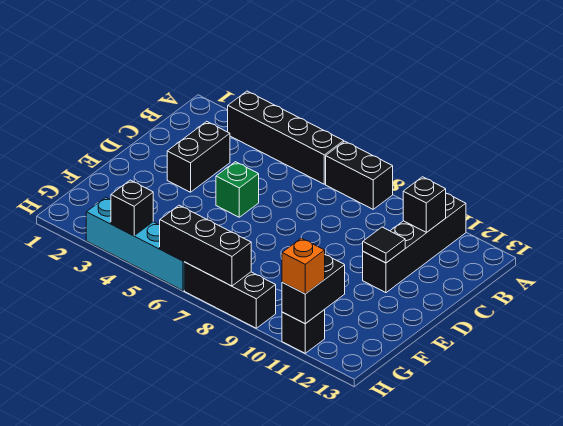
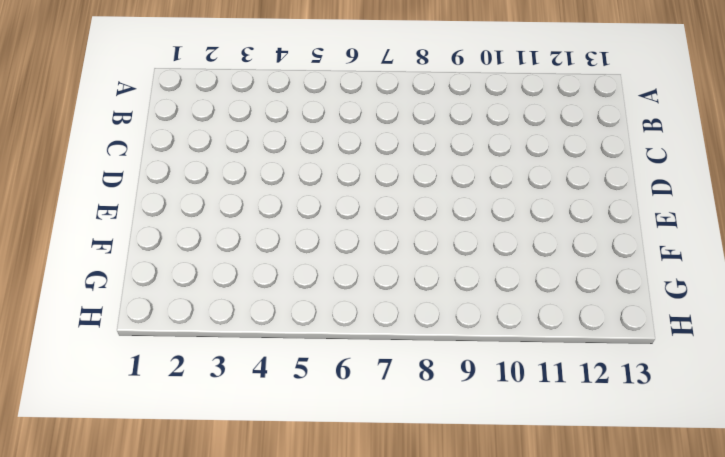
none -> black 1x4 brick [228,91,344,184]
none -> black 1x2 brick [326,141,393,209]
none -> black 1x4 brick [363,194,466,293]

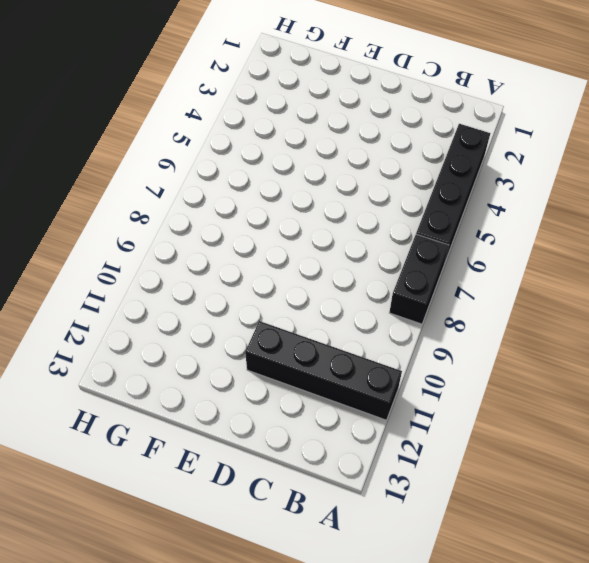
none -> black 1x2 brick [167,121,230,192]
none -> green 1x1 brick [216,162,259,217]
none -> cyan 1x4 brick [86,197,184,291]

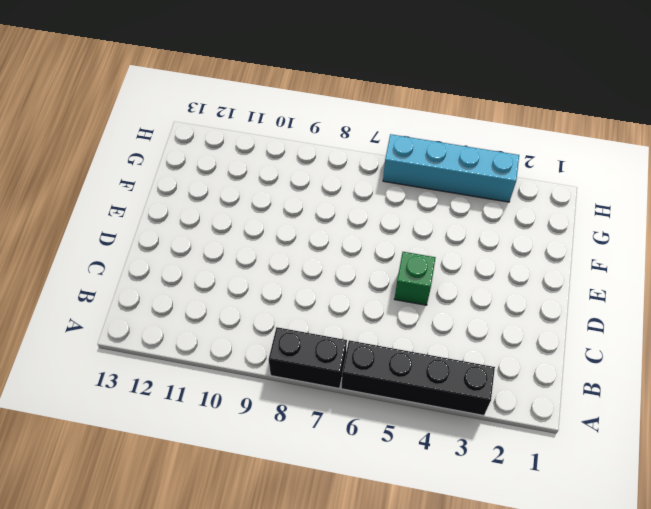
none -> black 1x4 brick [363,194,466,293]
none -> black 1x2 brick [167,121,230,192]
none -> black 1x3 brick [184,262,276,328]

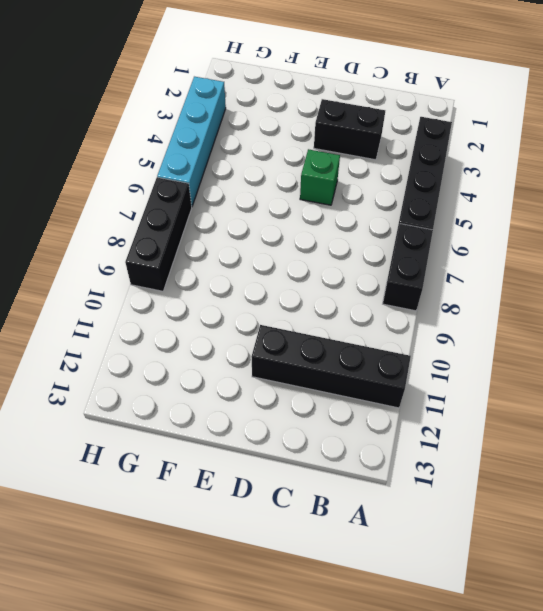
none -> black 1x1 brick [282,310,325,353]
none -> black 1x1 brick [403,177,446,232]
none -> black 1x1 tile [363,227,405,263]

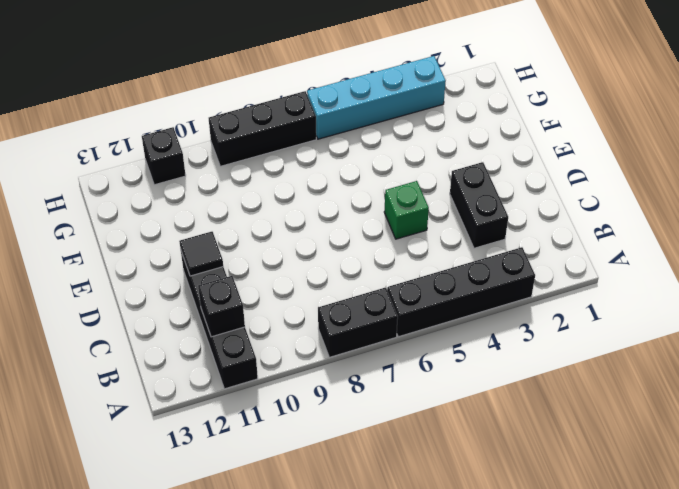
none -> black 1x2 brick [282,255,345,324]
none -> black 1x1 brick [111,180,153,236]
none -> black 1x3 brick [160,205,251,286]

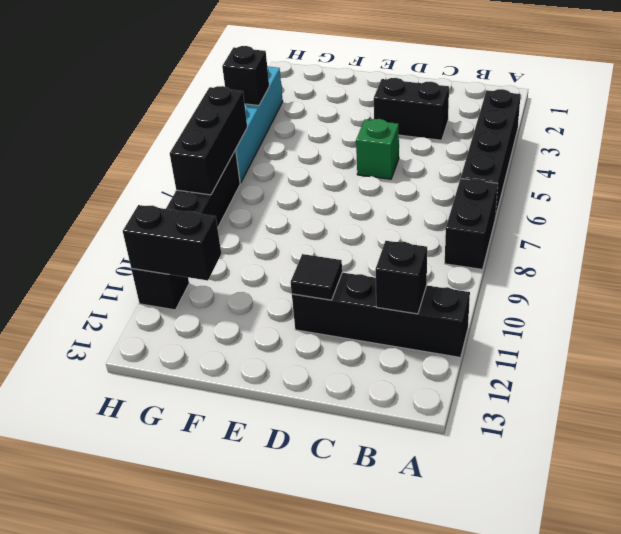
none -> orange 1x1 brick [282,238,325,294]

